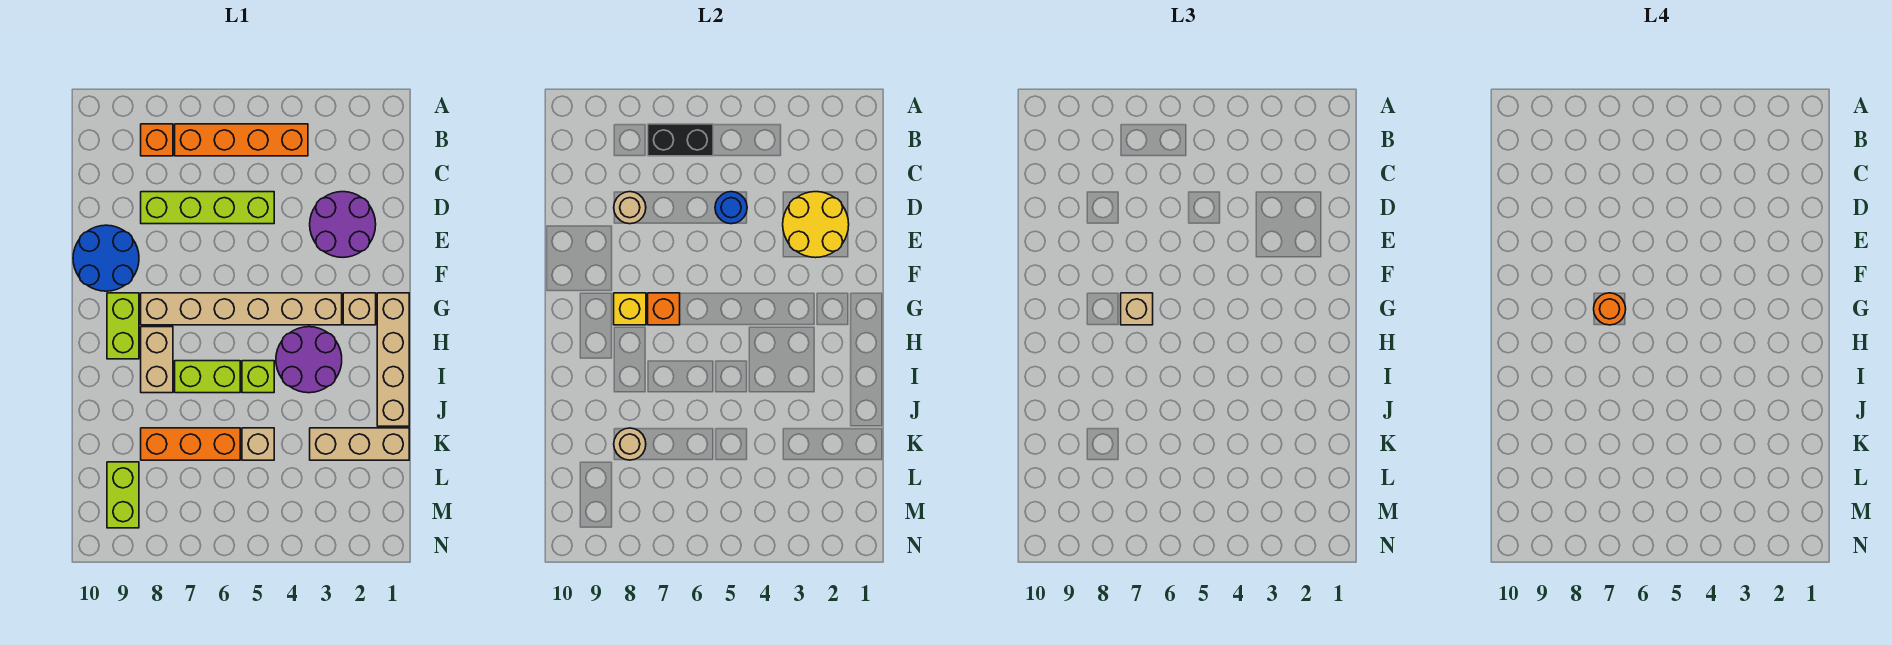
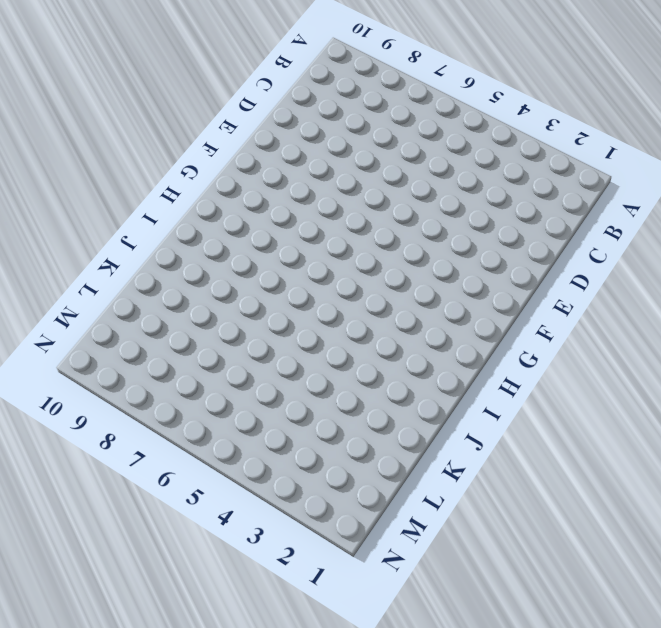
none -> orange 1x4 brick [175,124,308,156]
none -> orange 1x1 brick [141,124,173,156]
none -> purple 2x2 round brick [310,192,376,258]

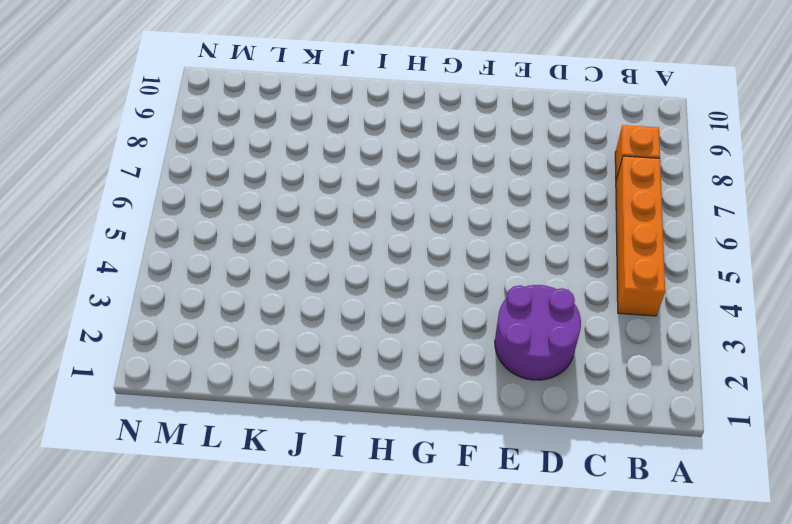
none -> lime 1x4 brick [141,192,274,224]
none -> blue 2x2 round brick [73,225,139,291]
none -> tan 1x4 brick [377,293,409,426]

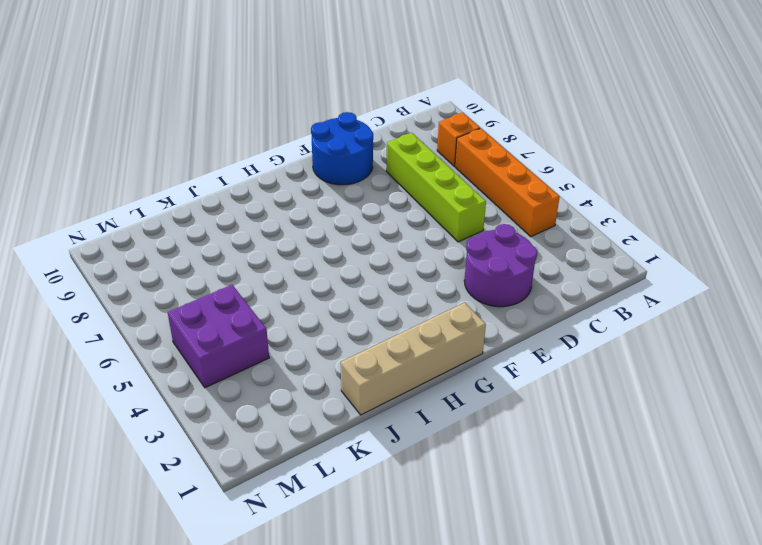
purple 2x2 brick [168,285,269,388] -> none
none -> tan 1x1 brick [343,293,376,325]
none -> tan 1x6 brick [141,293,342,325]
none -> lime 1x2 brick [107,293,139,359]

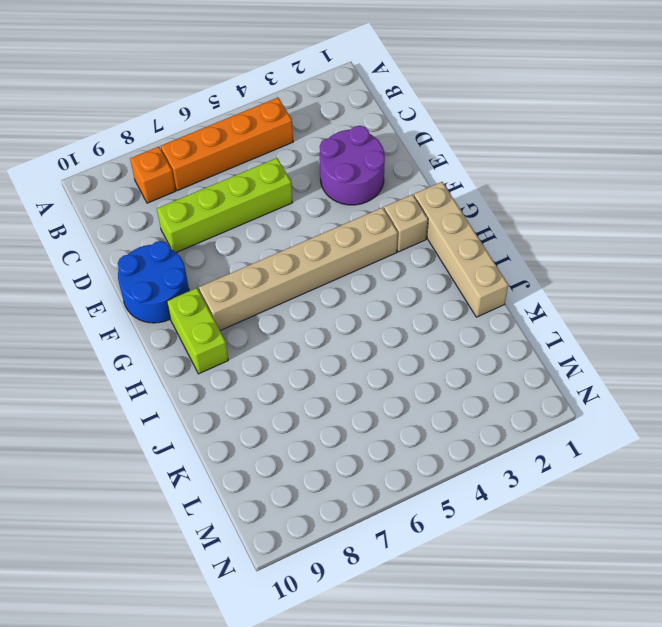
none -> purple 2x2 round brick [276,327,342,393]
none -> tan 1x2 brick [141,327,173,393]
none -> lime 1x1 brick [242,361,274,393]

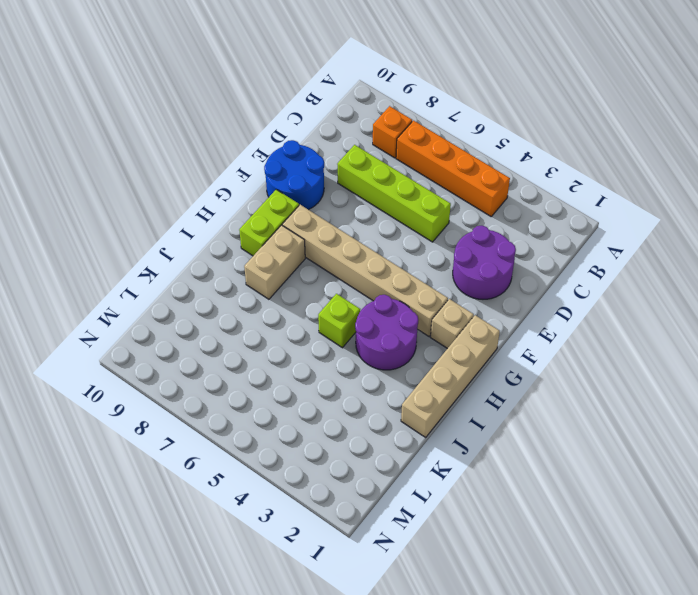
none -> lime 1x2 brick [175,361,240,393]
none -> tan 1x3 brick [310,428,409,460]
none -> tan 1x1 brick [242,428,274,460]

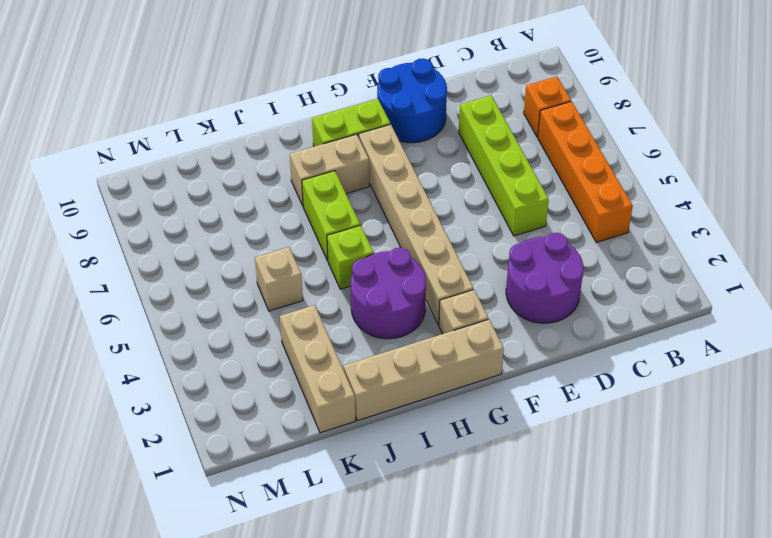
none -> orange 1x3 brick [141,428,240,460]
none -> lime 1x2 brick [107,462,139,528]
none -> black 1x2 brick [648,124,713,156]

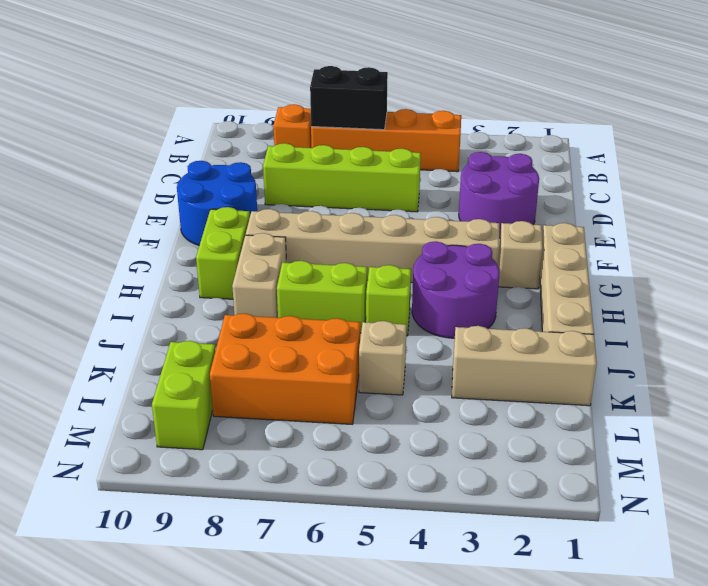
orange 2x3 brick [210,313,360,424] -> orange 1x3 brick [141,428,240,460]
none -> yellow 2x2 round brick [783,192,849,258]
none -> blue 1x1 round brick [715,192,747,224]
none -> tan 1x1 round brick [614,192,646,224]

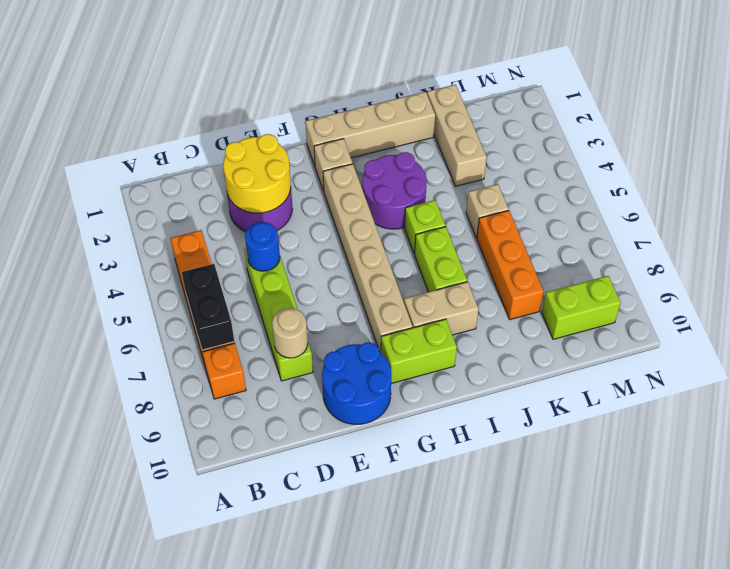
none -> orange 1x1 brick [648,293,680,325]
none -> yellow 1x1 brick [614,293,646,325]
none -> tan 1x1 round brick [614,428,646,460]

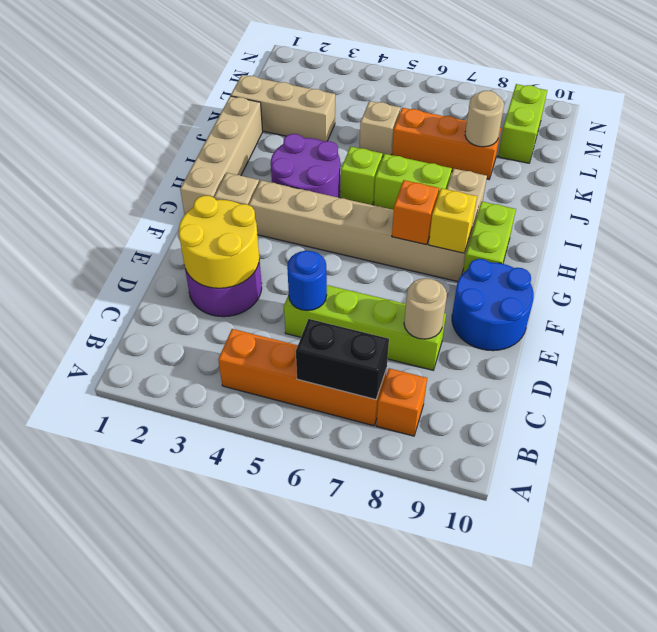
none -> tan 1x1 brick [1121,293,1153,325]
none -> orange 1x1 round brick [1594,293,1626,325]

